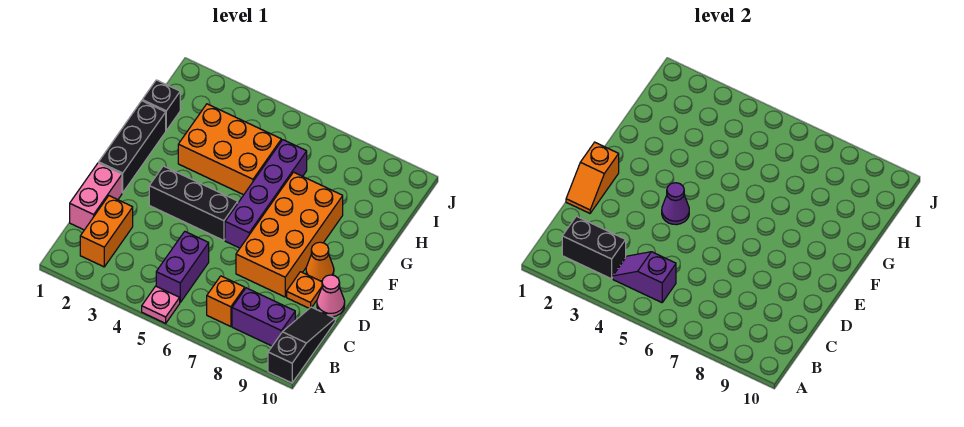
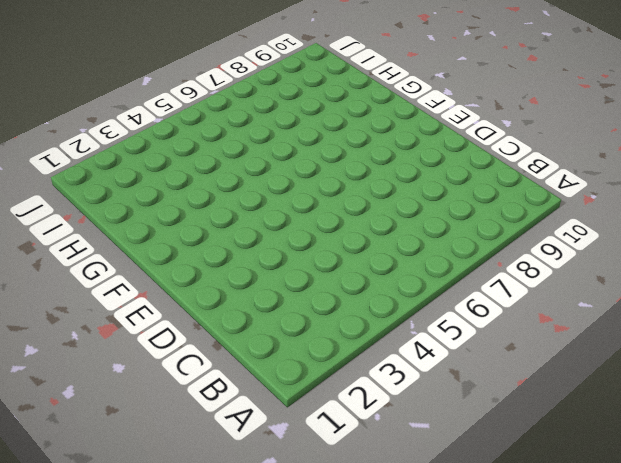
none -> pink 1x1 plate [142,286,180,323]
none -> black 1x3 slope [268,307,335,383]
none -> orange 1x2 brick [80,196,133,267]

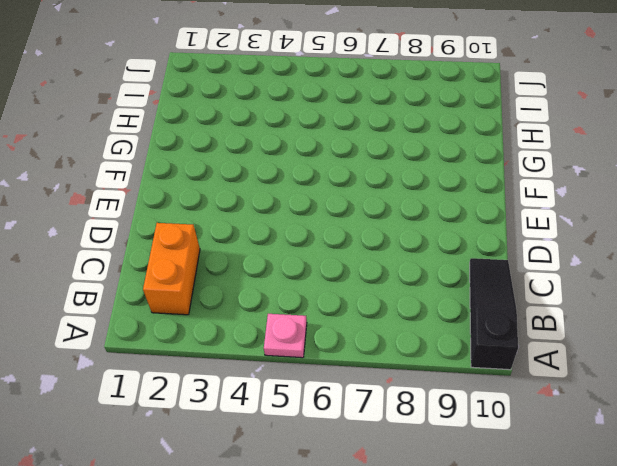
none -> purple 1x2 brick [156,232,209,302]
none -> orange 1x1 brick [207,276,245,327]
none -> purple 1x2 brick [232,288,295,346]

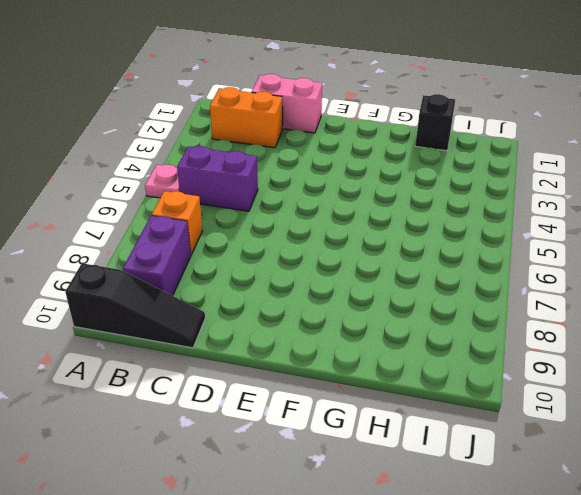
none -> orange 2x4 brick [236,172,343,297]
none -> orange 1x1 plate [287,272,322,308]
none -> pink 1x1 cone [317,275,345,317]

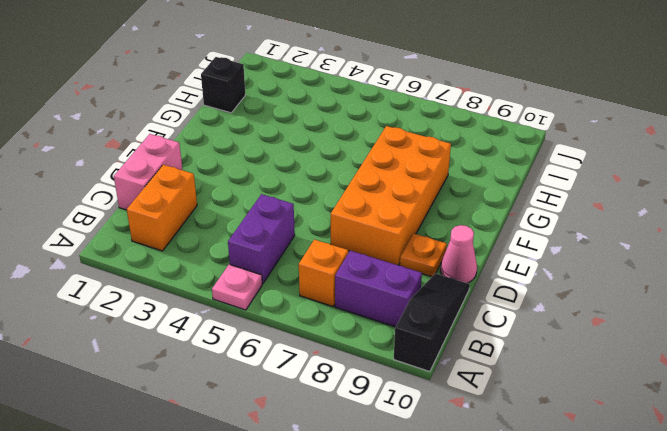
none -> black 1x3 brick [99,101,166,193]
none -> black 1x3 brick [149,166,238,240]
none -> purple 1x4 brick [225,140,307,248]

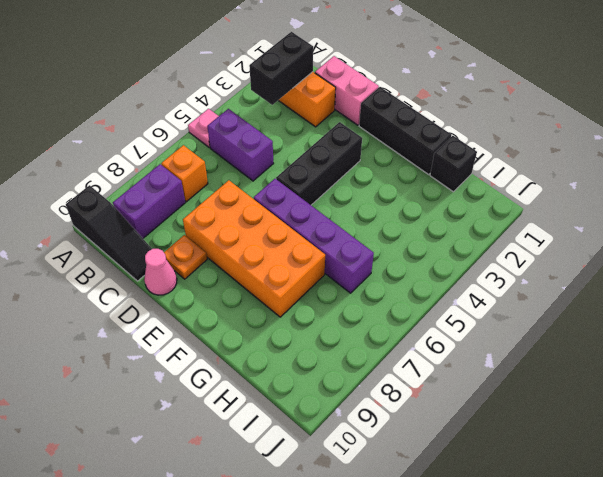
none -> orange 1x1 cone [306,242,334,282]
none -> orange 2x3 brick [178,104,281,195]
none -> purple 1x2 slope [613,252,676,303]

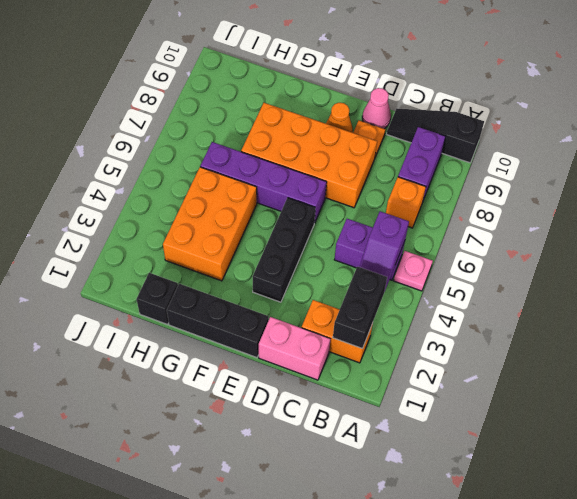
none -> orange 1x2 slope [566,142,619,213]
none -> purple 1x1 cone [662,183,689,225]

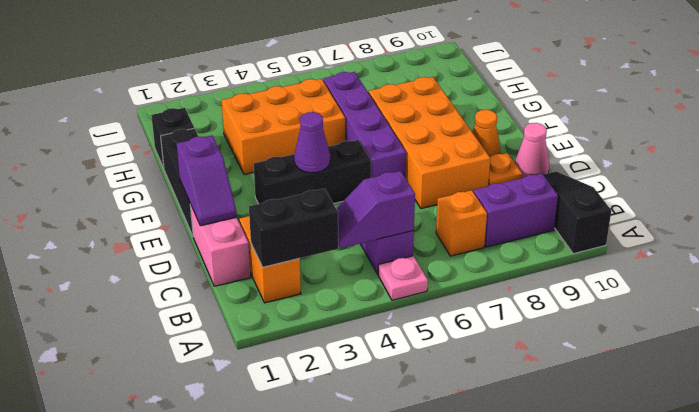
purple 1x2 slope [177,136,237,226] -> orange 1x2 slope [566,142,619,213]

